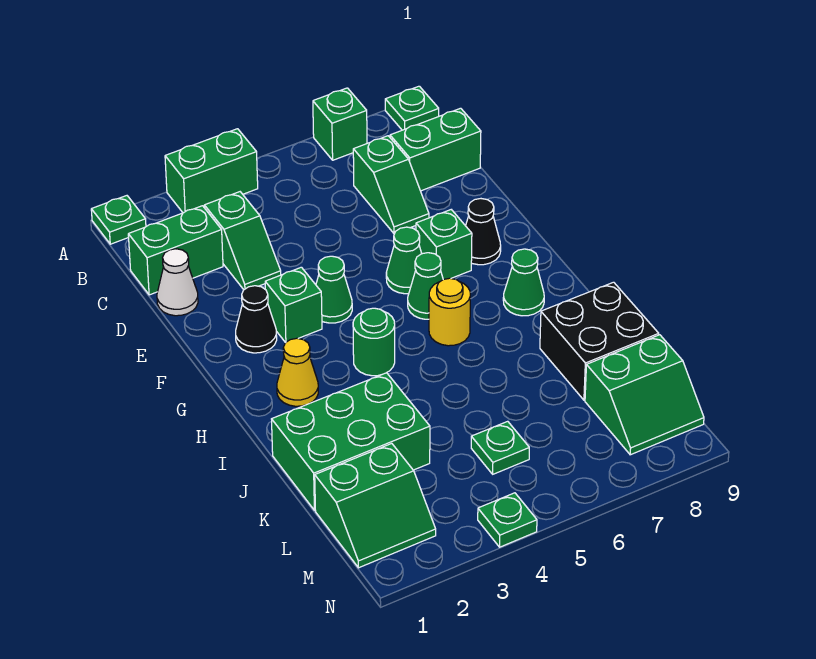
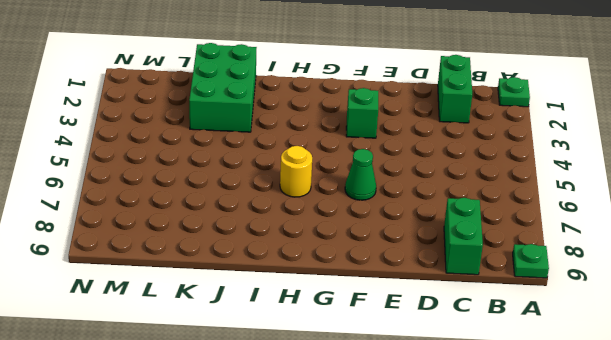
none -> green 1x2 brick [165,129,258,213]
none -> green 1x1 brick [313,88,367,160]
none -> green 1x2 slope [204,192,281,290]

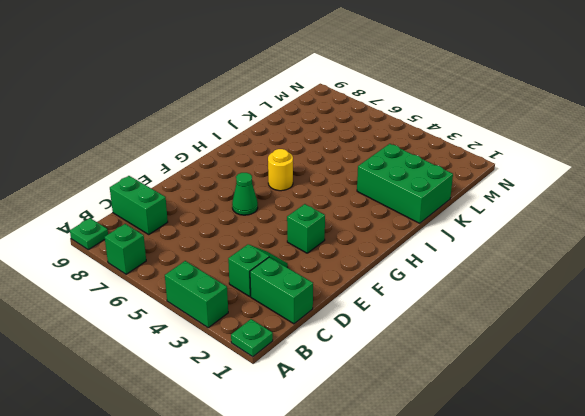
none -> green 1x2 slope [353,136,429,234]
none -> white 1x1 cone [157,249,198,316]
none -> black 1x1 cone [236,286,277,353]

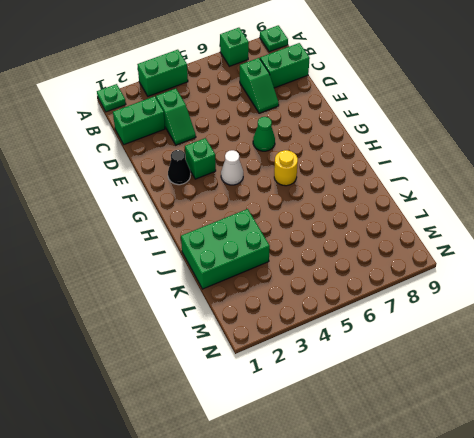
white 1x1 cone [221,150,243,185] -> white 1x1 cone moved to [157,249,198,316]
none -> green 1x1 cone [316,256,352,323]
none -> green 1x1 brick [416,210,472,280]
none -> black 1x1 cone [466,199,501,265]

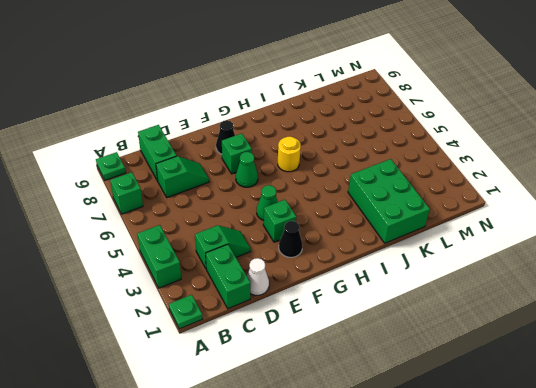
none -> green 1x1 cone [408,253,443,319]
none -> yellow 1x1 cone [277,338,318,406]
none -> green 1x1 round brick [353,308,395,376]

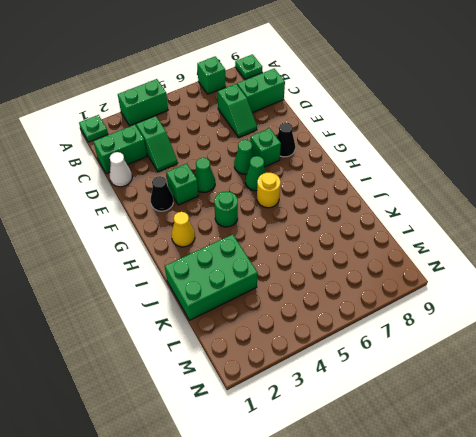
none -> green 1x1 cone [503,249,544,316]
none -> black 2x2 brick [540,282,659,400]
none -> green 2x2 slope [315,444,436,568]

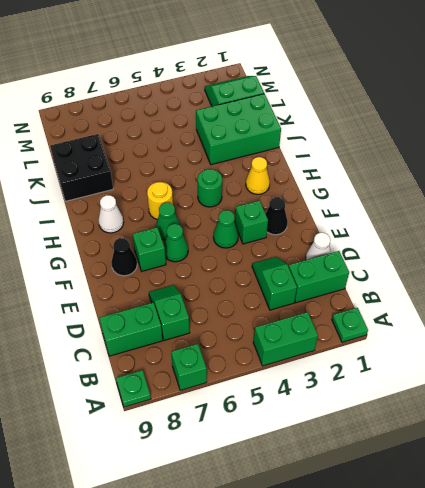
white 1x1 cone [99,195,124,233] -> green 1x1 cone [503,249,544,316]
none -> green 1x1 plate [471,421,529,474]
none -> green 2x2 slope [585,335,704,455]
none -> green 1x1 plate [478,493,537,547]

